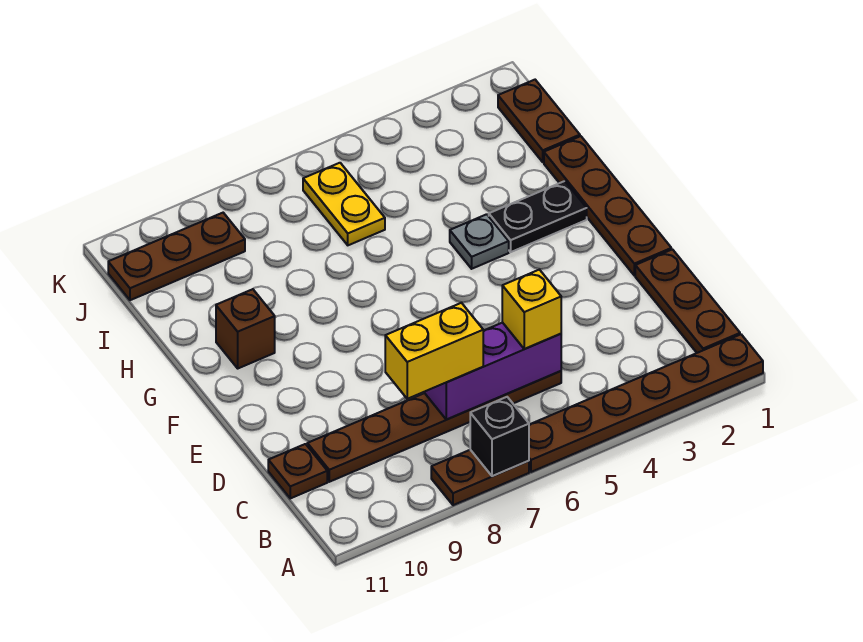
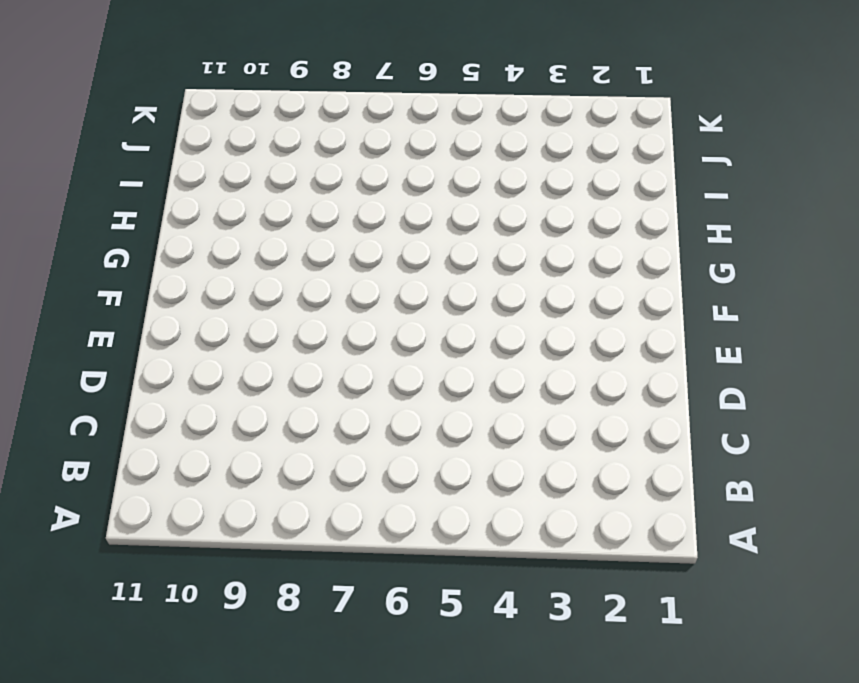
none -> brown 1x6 plate [529,334,763,472]
none -> brown 1x2 plate [431,450,529,505]
none -> brown 1x3 plate [635,249,740,353]

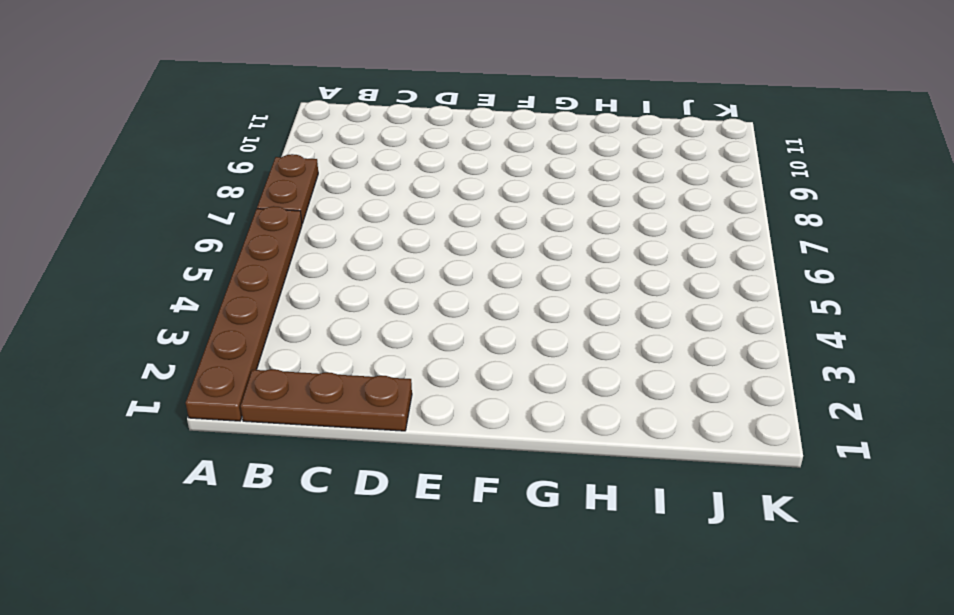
none -> brown 1x6 plate [307,371,561,482]
none -> brown 1x1 plate [268,444,327,498]
none -> brown 1x4 plate [544,136,671,276]

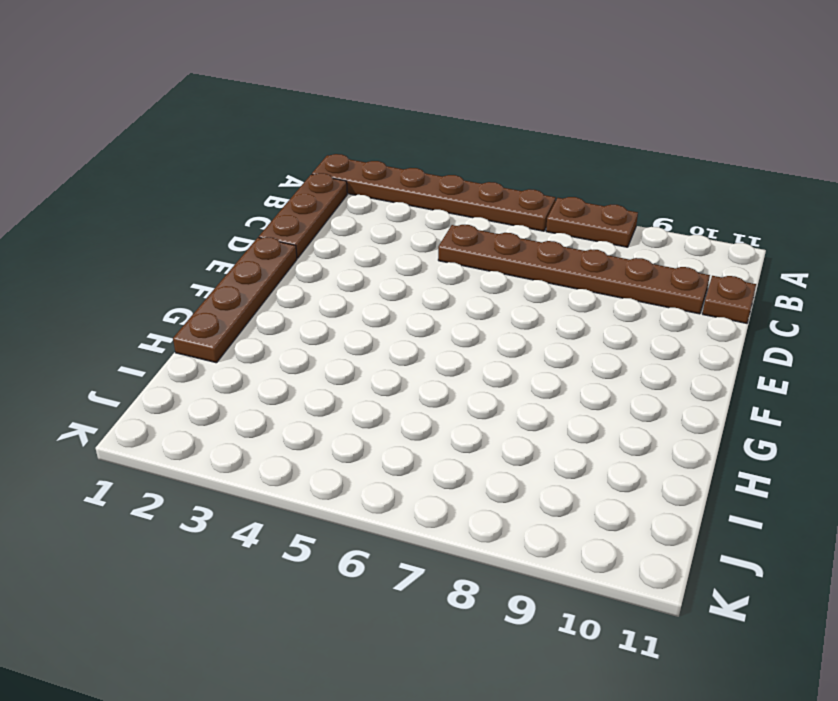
none -> black 1x2 plate [489,181,587,252]
none -> grey 1x1 plate [450,214,509,269]
none -> brown 1x1 brick [216,289,275,368]

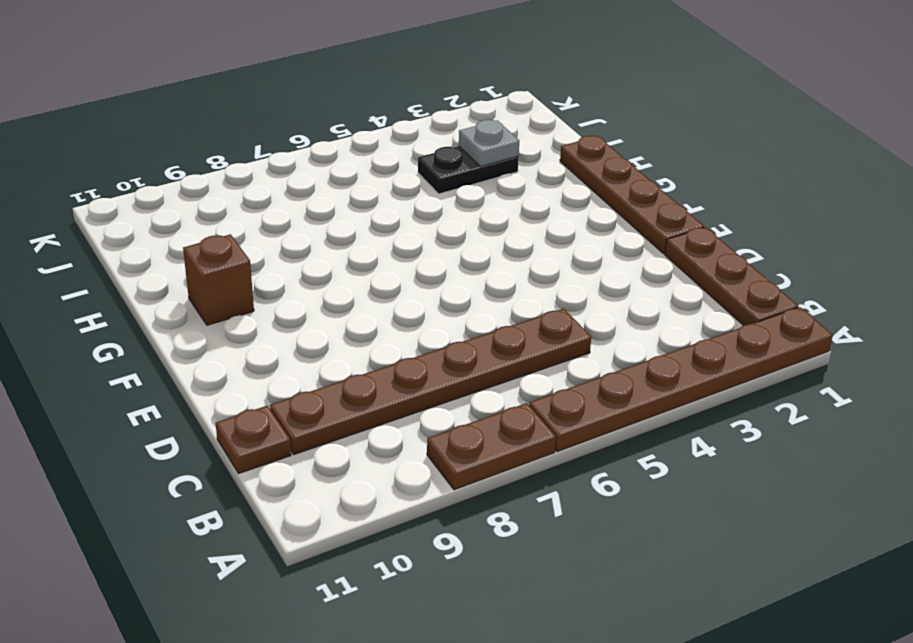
black 1x2 plate [418,146,519,194] -> black 1x2 plate moved to [489,181,587,252]
grey 1x1 plate [459,120,519,166] -> grey 1x1 plate moved to [450,214,509,269]
none -> brown 1x2 plate [498,80,580,162]
none -> yellow 1x2 plate [303,163,385,245]
none -> brown 1x3 plate [108,213,245,300]

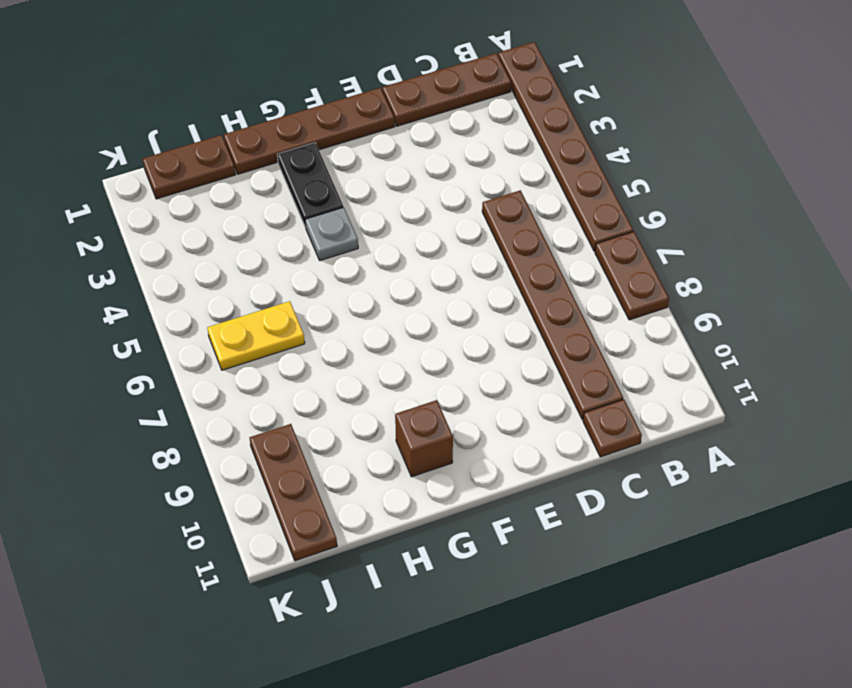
none -> black 1x1 brick [470,397,529,476]
none -> purple 1x3 brick [424,323,561,420]
none -> yellow 1x1 brick [502,270,561,349]

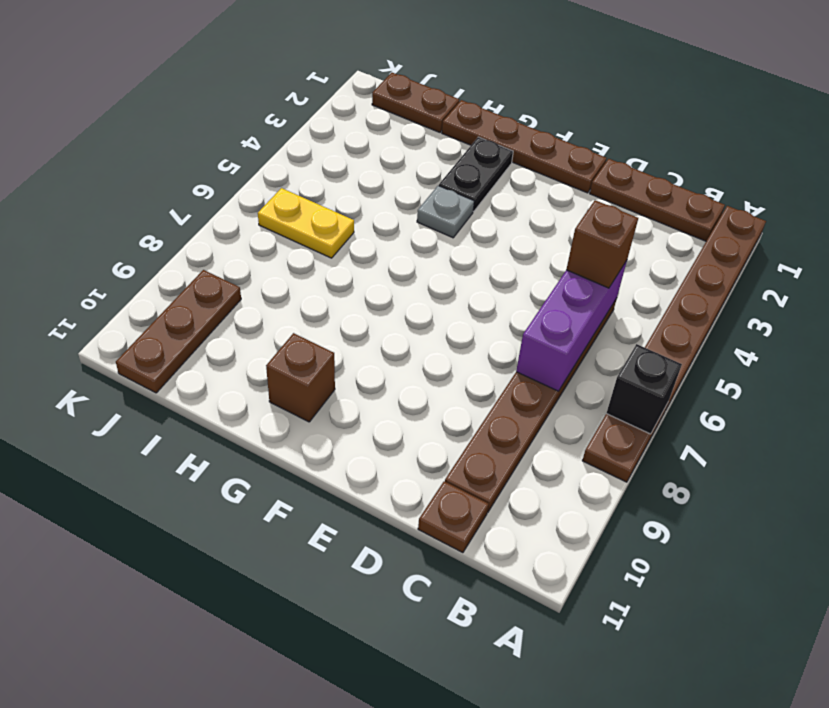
brown 1x1 brick [566,200,638,288] -> yellow 1x1 brick [502,270,561,349]
none -> yellow 1x2 brick [385,303,483,399]

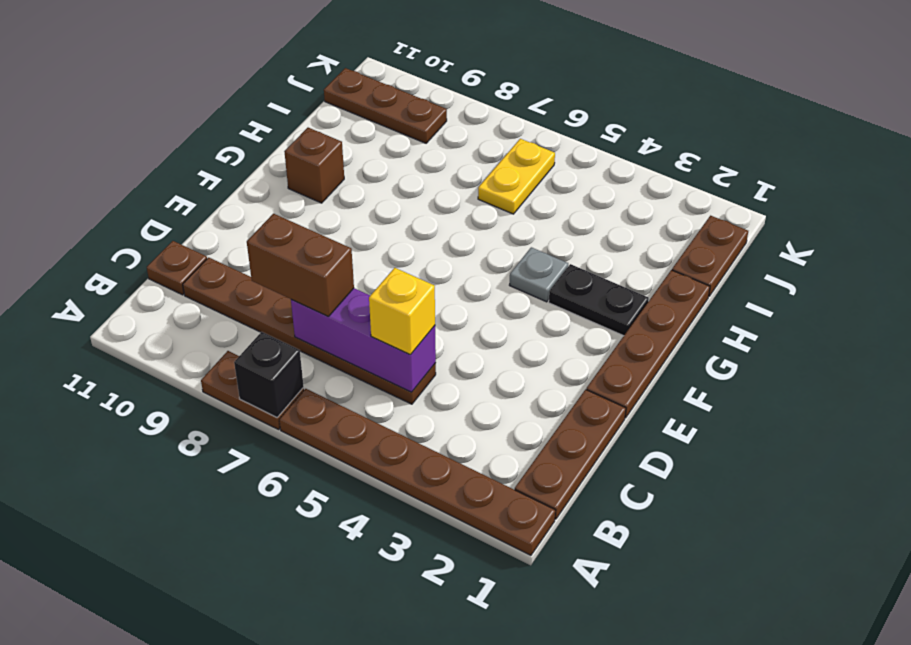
brown 1x2 brick [247,214,354,316] -> yellow 1x2 brick [385,303,483,399]

